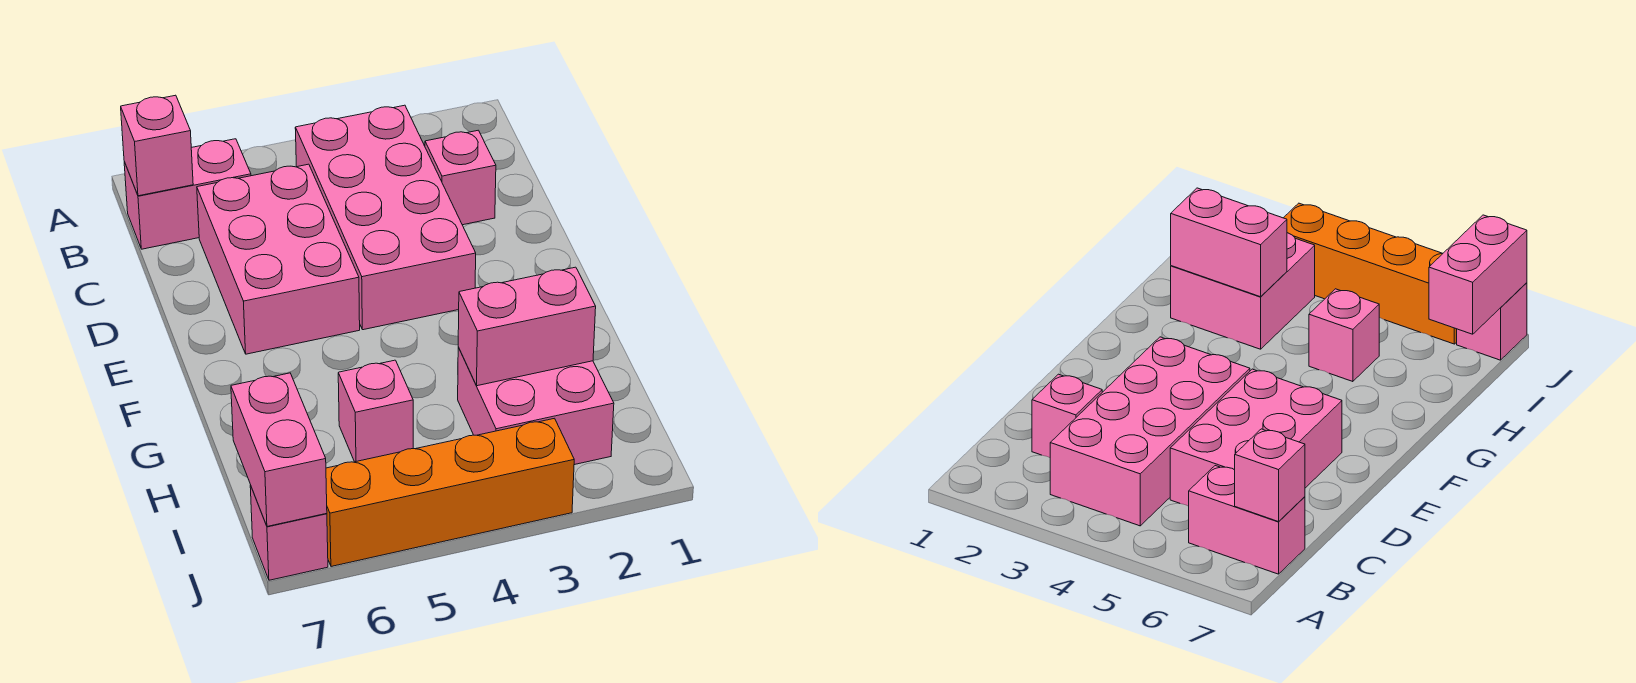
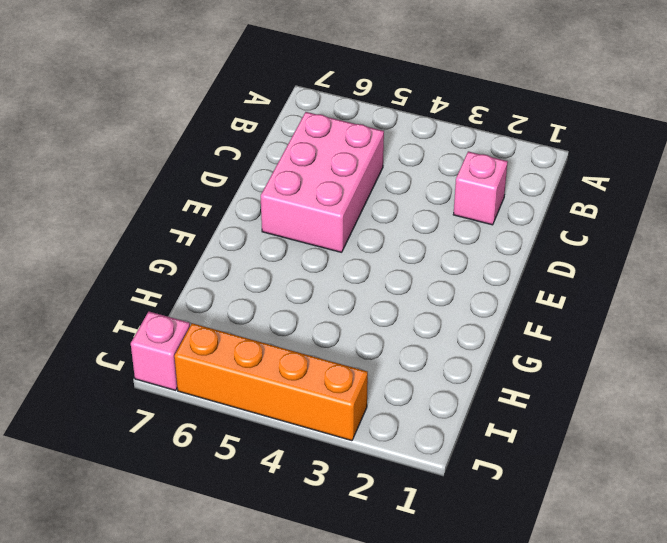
none -> pink 2x4 brick [295,105,476,330]
none -> pink 1x2 brick [124,139,251,249]

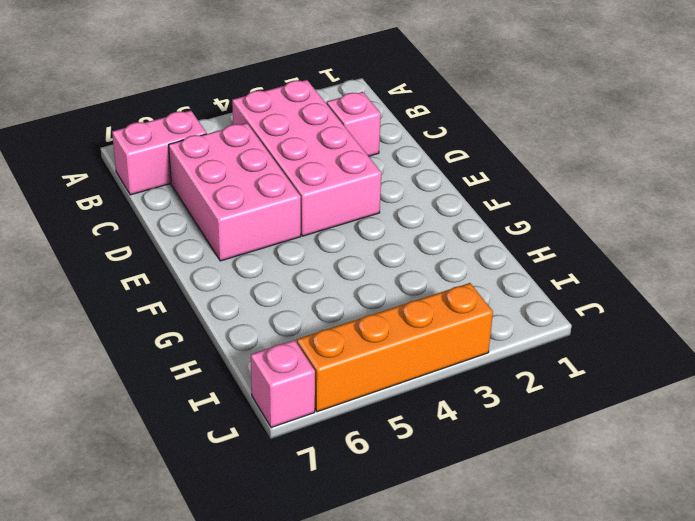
none -> pink 2x2 brick [458,347,614,465]
none -> pink 1x1 brick [338,360,413,462]

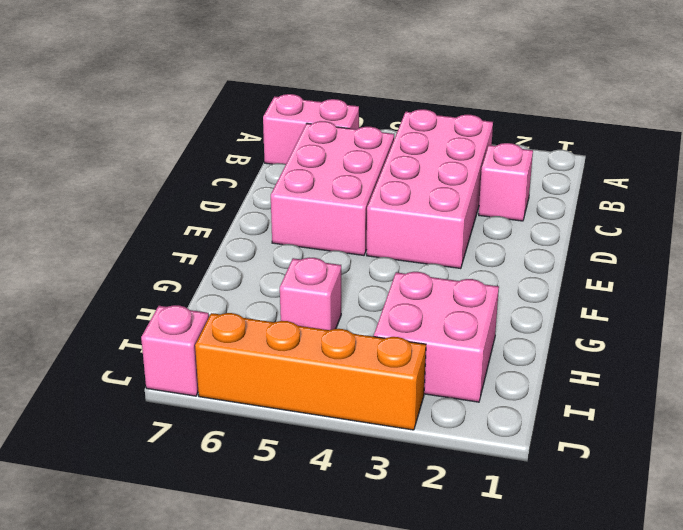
none -> pink 1x1 brick [121,95,193,196]
none -> pink 1x2 brick [458,267,596,386]

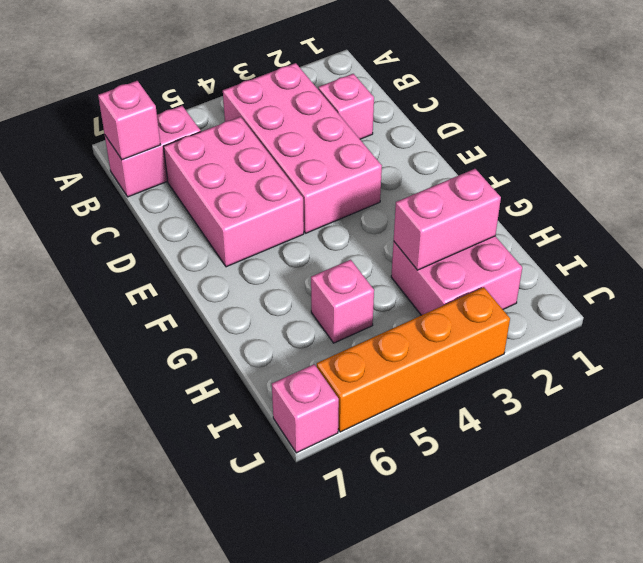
none -> pink 1x2 brick [231,373,327,526]

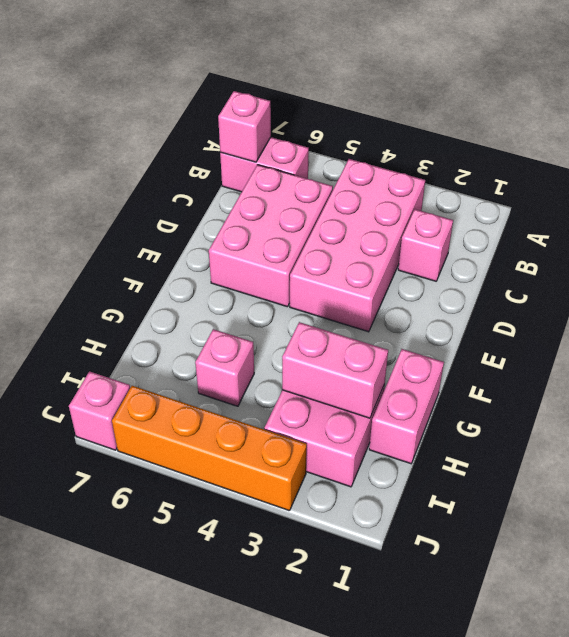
pink 1x2 brick [369,349,444,464] -> pink 1x2 brick moved to [231,373,327,526]

